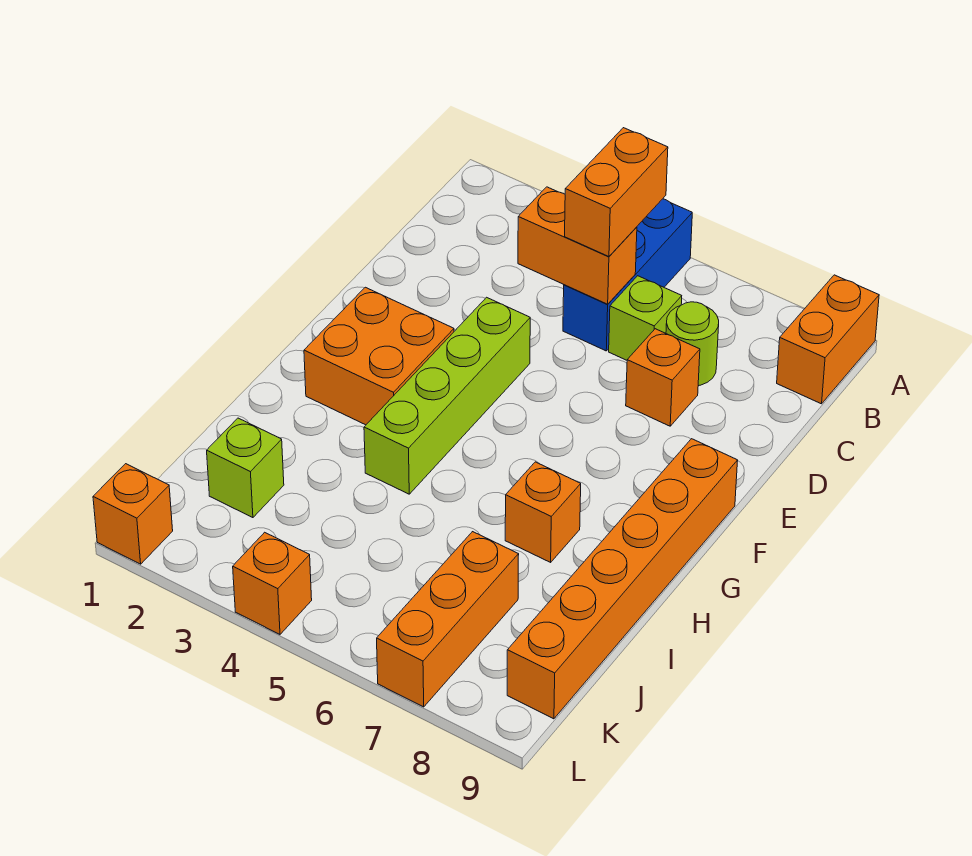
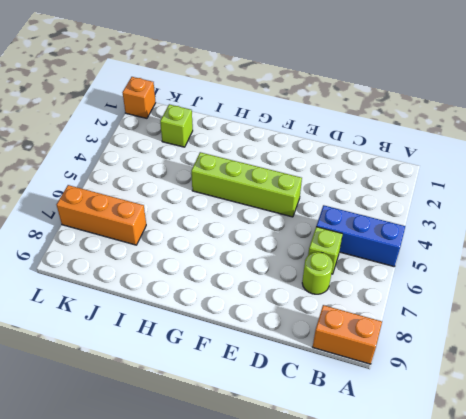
none -> orange 1x1 brick [626,329,700,426]
none -> orange 2x2 brick [304,287,454,425]
none -> orange 1x6 brick [507,439,738,719]

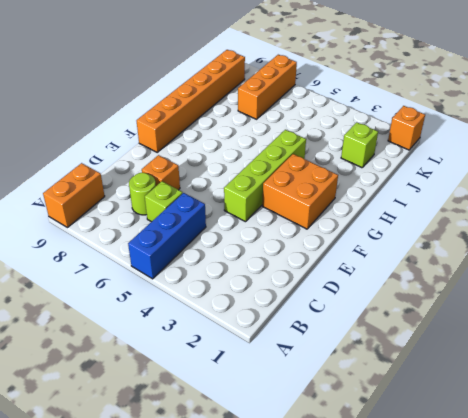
none -> orange 1x1 brick [505,462,581,562]
none -> orange 1x1 brick [233,532,312,634]
none -> orange 1x2 brick [518,187,637,304]

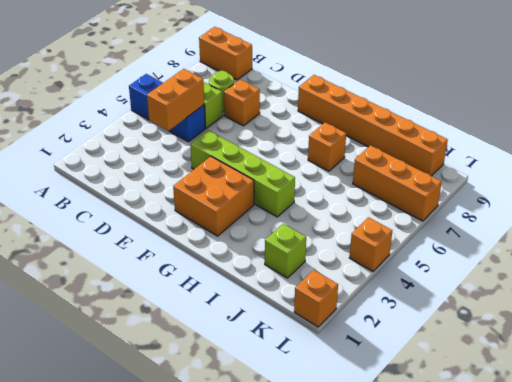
none -> orange 1x2 brick [565,128,668,257]

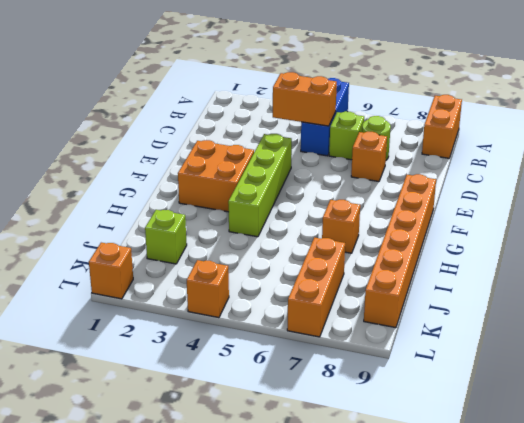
none -> orange 1x2 brick [565,128,668,257]

